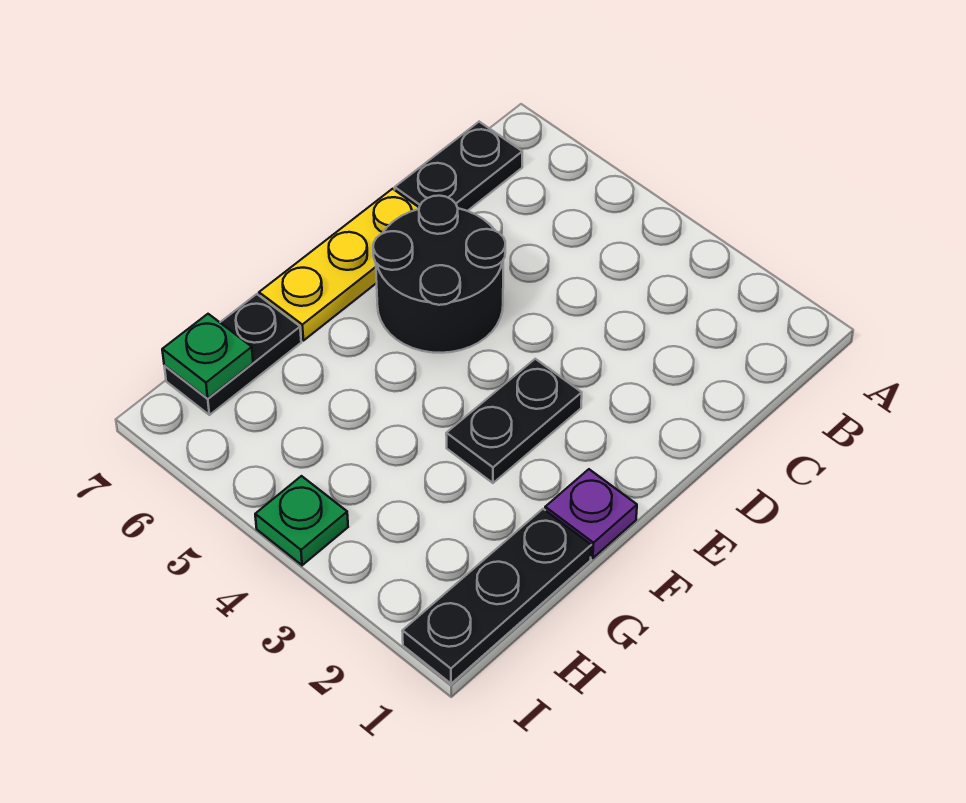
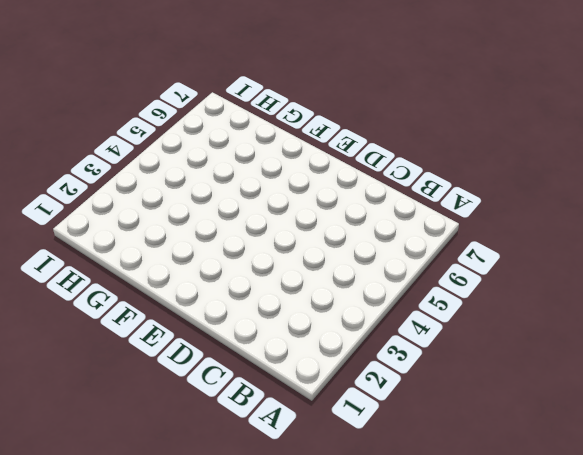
none -> black 1x2 plate [395,122,522,211]
none -> black 2x2 round brick [373,196,505,353]

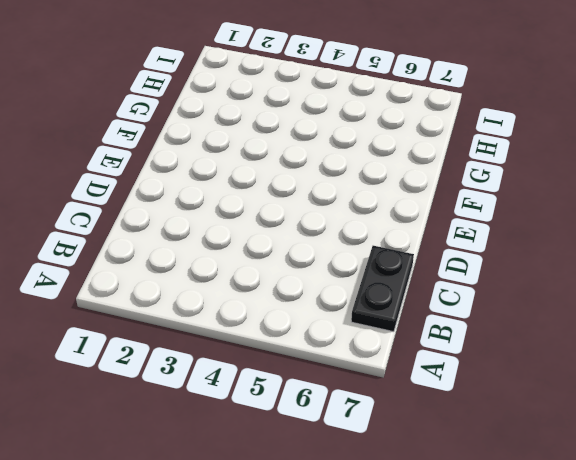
none -> black 2x2 round brick [373,196,505,353]
none -> yellow 1x3 plate [259,189,419,341]

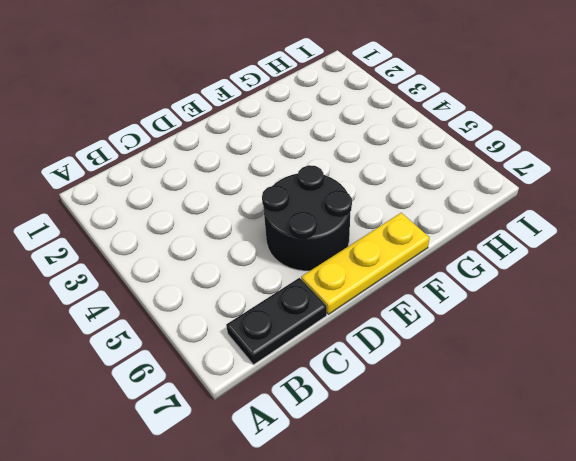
none -> black 1x2 plate [446,359,582,483]
none -> purple 1x1 plate [545,469,637,558]

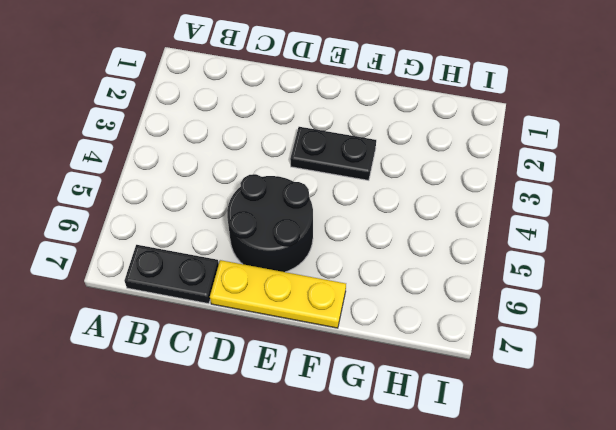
none -> purple 1x1 plate [545,469,637,558]
none -> black 1x3 plate [402,509,591,684]

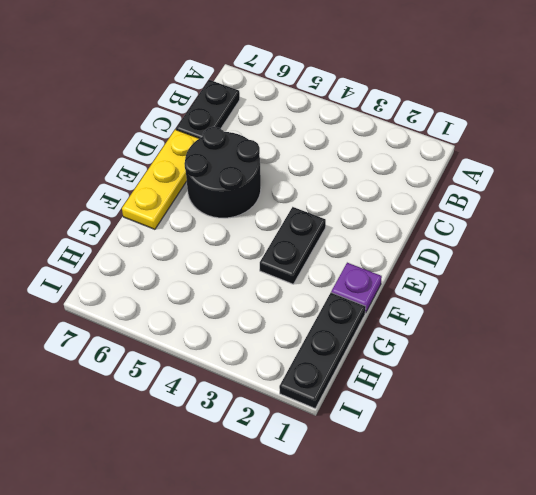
none -> black 1x2 plate [164,294,301,415]
none -> green 1x1 plate [255,476,348,565]

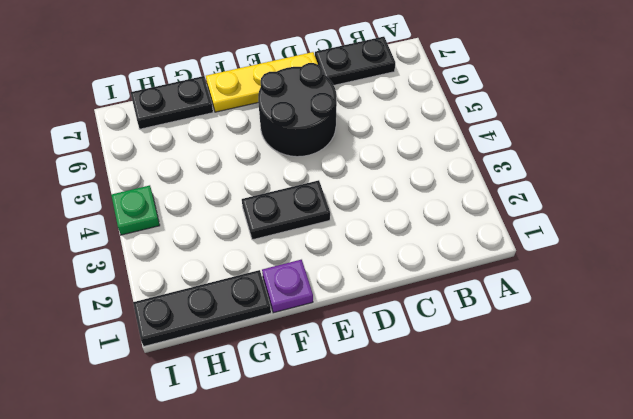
none -> green 1x1 plate [162,314,253,398]

